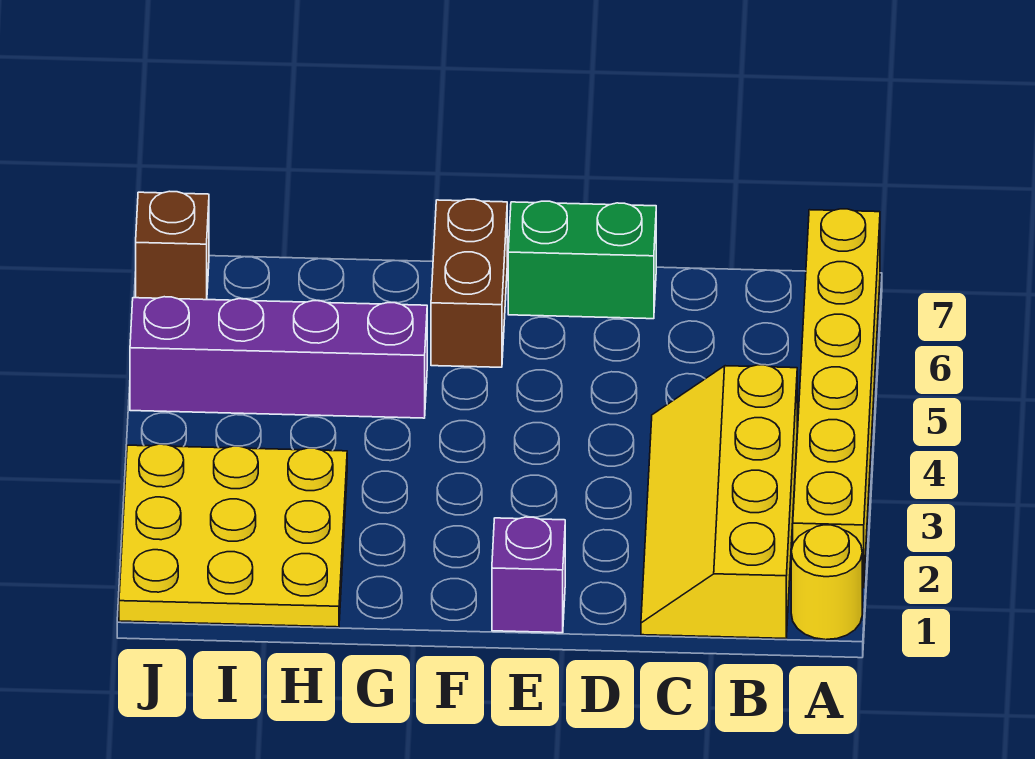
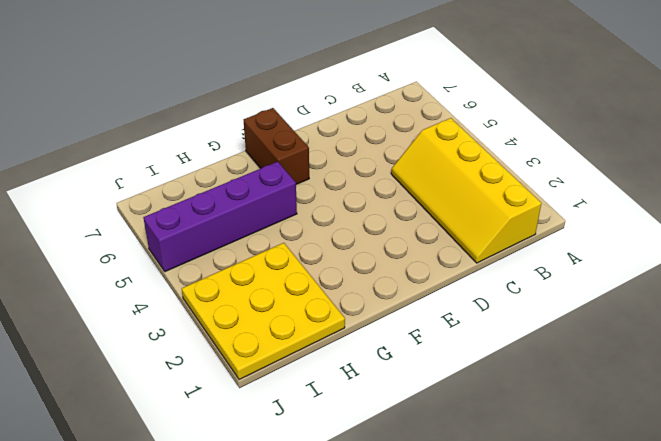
none -> yellow 1x1 round brick [791,525,862,640]
none -> yellow 1x6 brick [793,209,880,588]

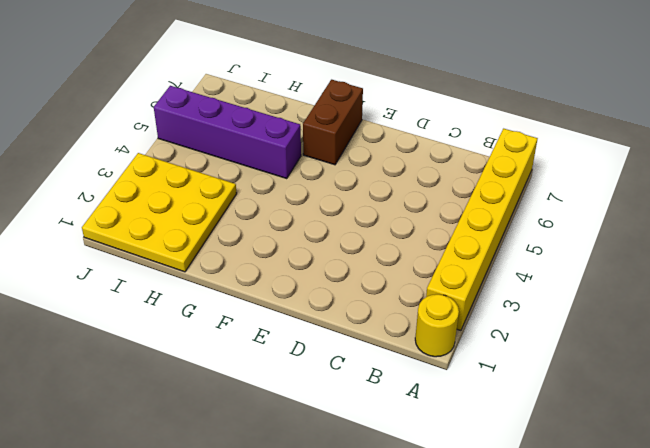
none -> yellow 2x4 slope [641,365,797,639]
none -> green 1x2 brick [508,201,656,319]

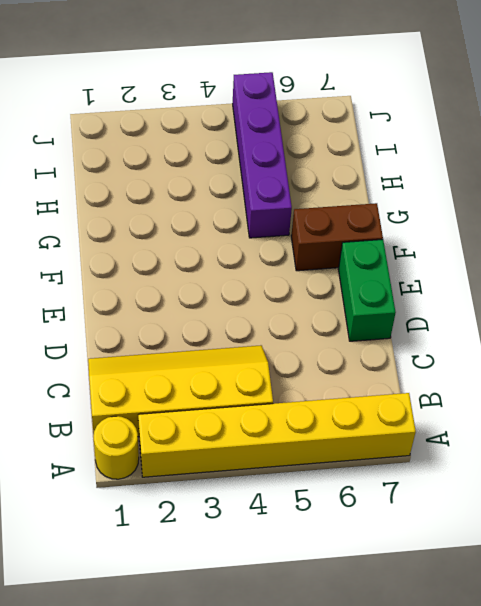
none -> purple 1x1 brick [492,517,565,633]
none -> yellow 3x3 plate [119,444,347,627]

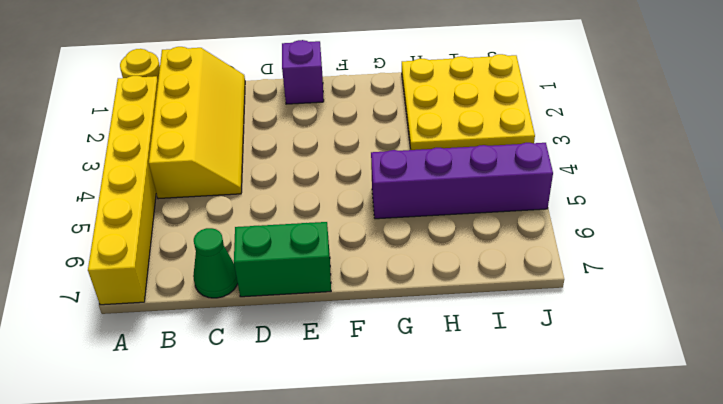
green 1x1 cone [193,228,238,298] -> none
none -> brown 1x2 brick [431,199,507,367]
none -> brown 1x1 brick [136,191,209,300]

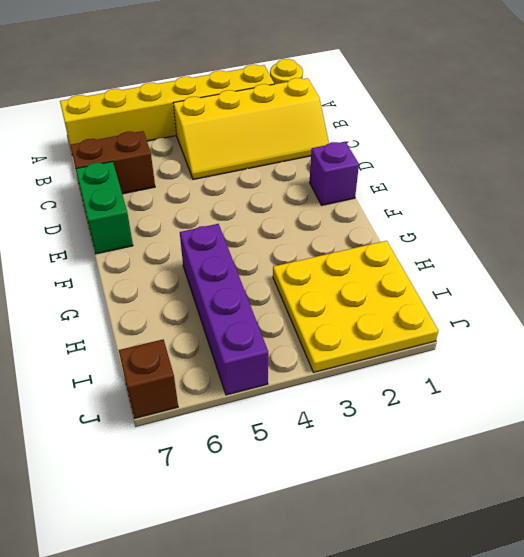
brown 1x2 brick [70,131,155,194] -> brown 1x2 brick moved to [431,199,507,367]

